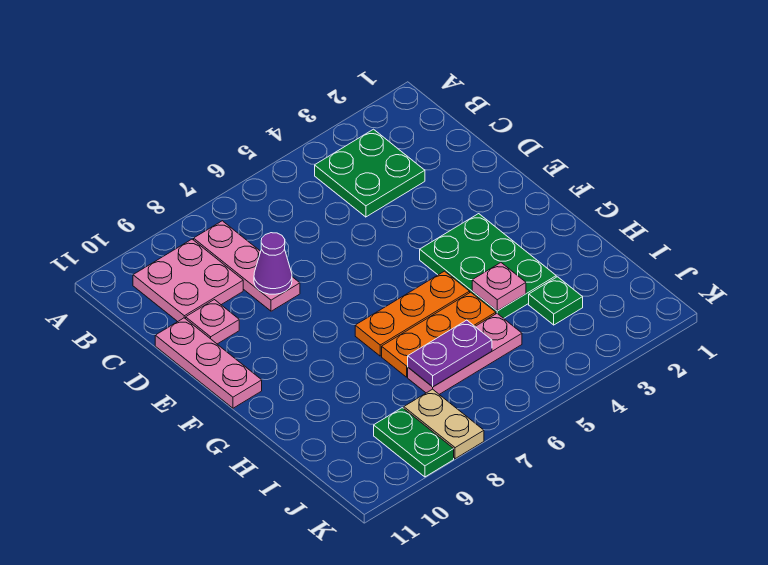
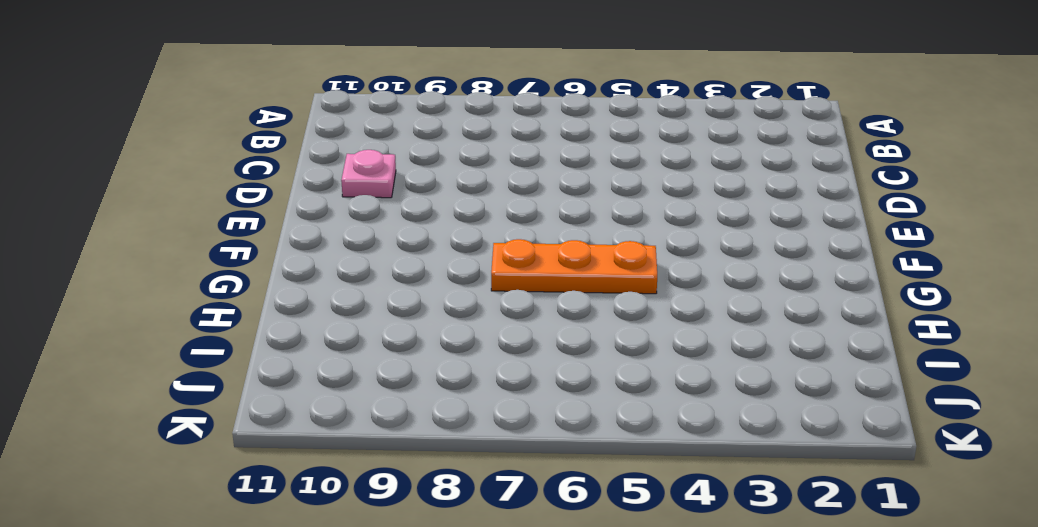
none -> green 2x2 plate [315,129,425,217]
none -> pink 1x3 plate [194,221,300,311]
none -> pink 2x2 plate [133,239,243,322]

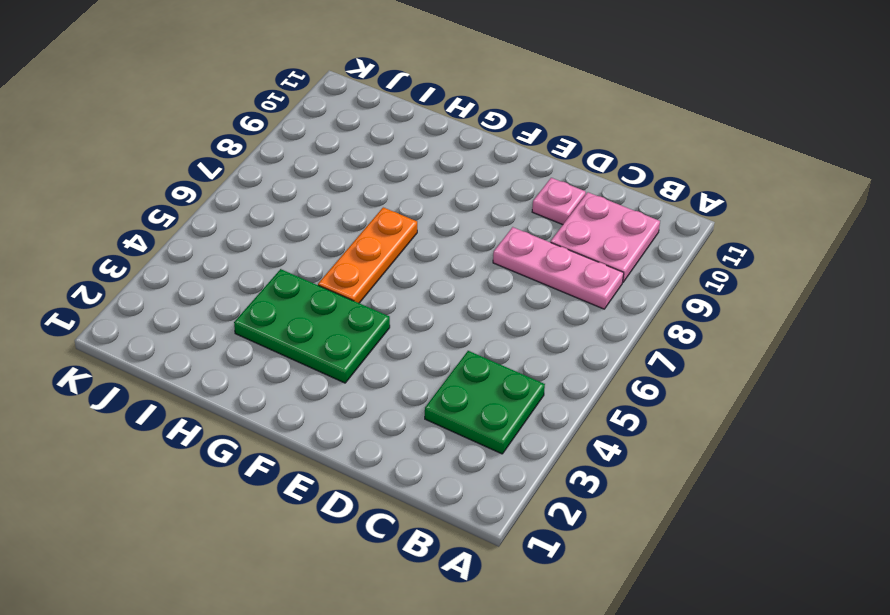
none -> pink 1x3 plate [155,318,262,408]
none -> orange 1x3 plate [382,292,496,377]
none -> green 1x1 plate [529,277,583,325]

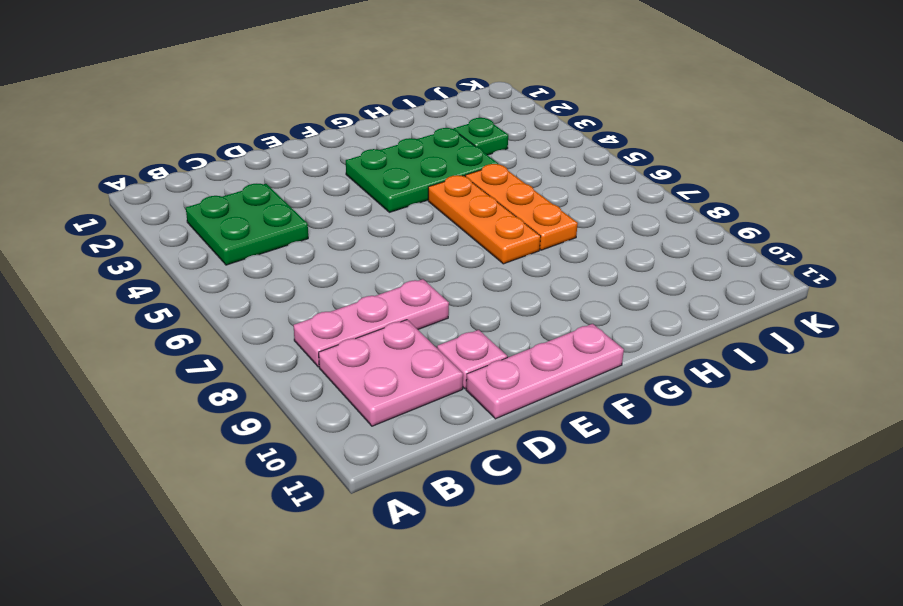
none -> pink 1x3 plate [408,314,522,394]
none -> tan 1x2 plate [404,389,484,459]
none -> green 1x2 plate [374,408,454,477]

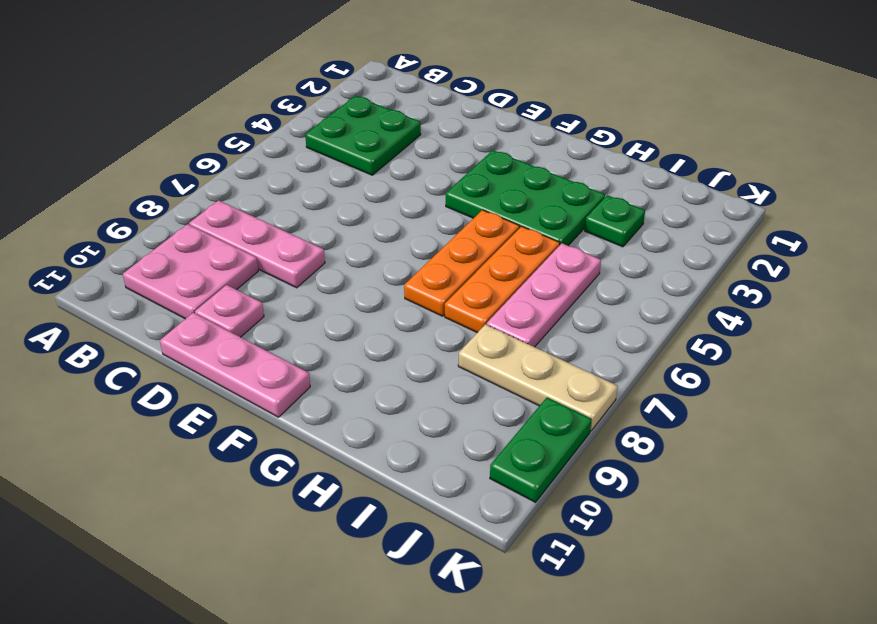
tan 1x3 plate [458,324,618,431] -> tan 1x2 plate [404,389,484,459]
green 1x2 plate [490,397,592,502] -> green 1x2 plate turned to [374,408,454,477]
none -> purple 1x1 cone [254,233,292,294]
none -> pink 1x1 plate [472,263,526,311]
none -> purple 1x2 plate [408,320,492,387]

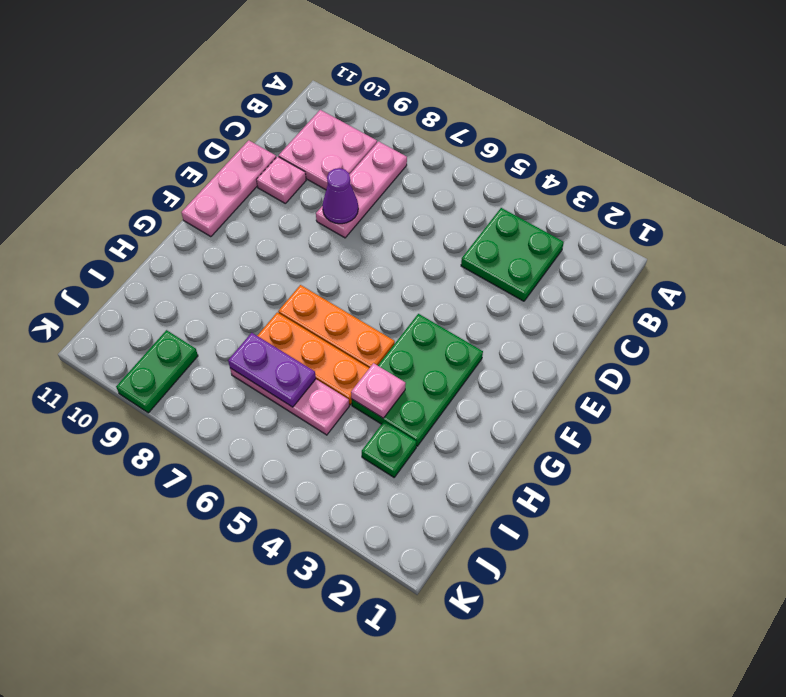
none -> tan 1x2 plate [404,389,484,459]

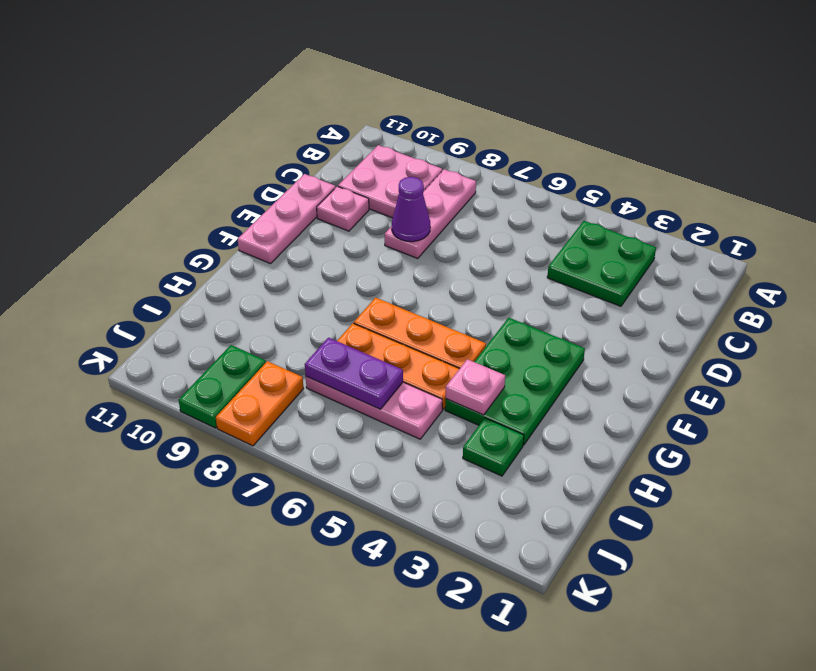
orange 1x2 plate [216,361,303,446] -> tan 1x2 plate [404,389,484,459]

